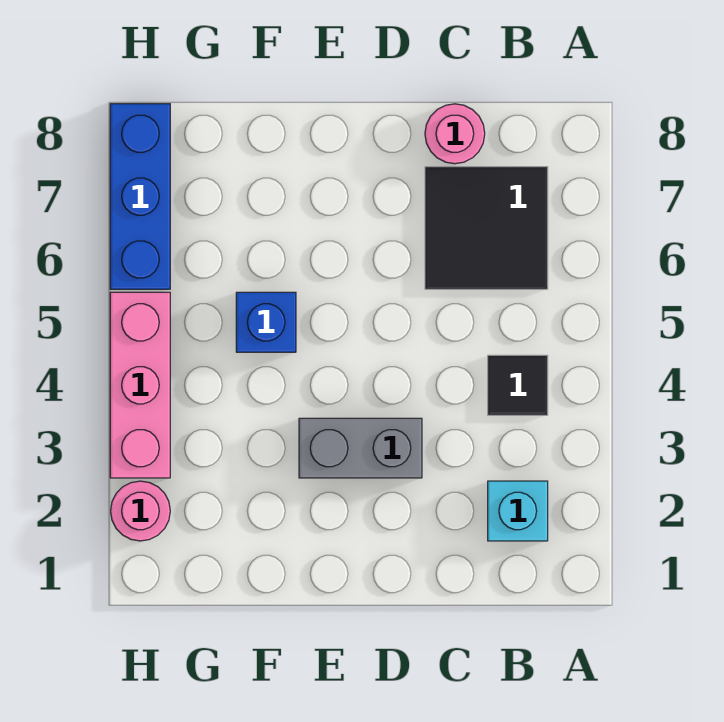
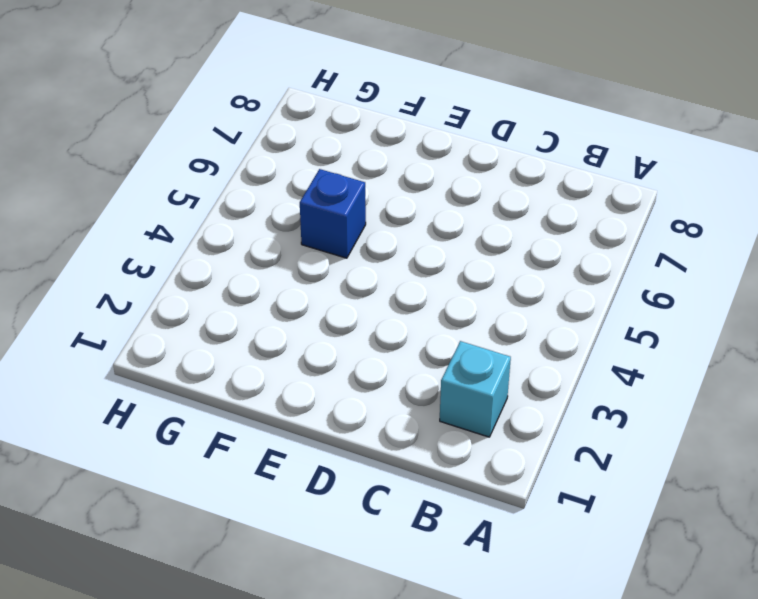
none -> black 1x1 tile [488,355,548,415]
none -> black 2x2 tile [425,167,548,289]

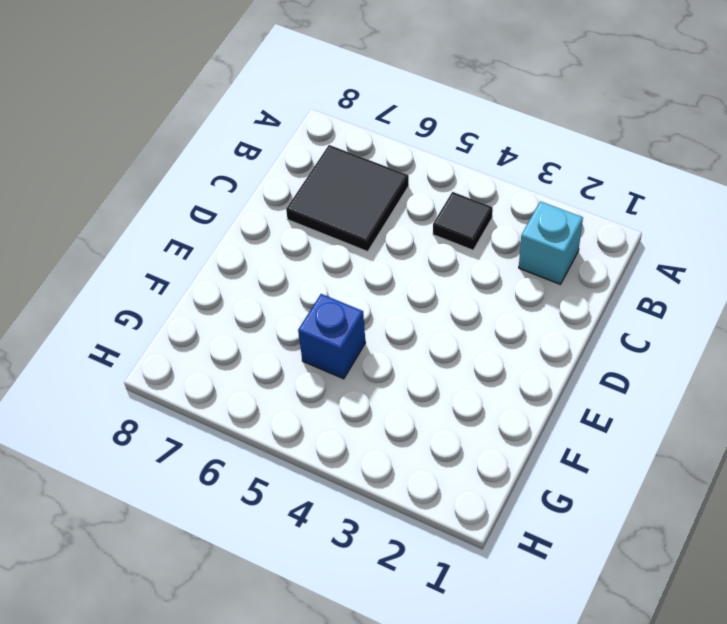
none -> pink 1x1 round brick [425,104,485,164]
none -> grey 1x2 brick [299,418,422,478]

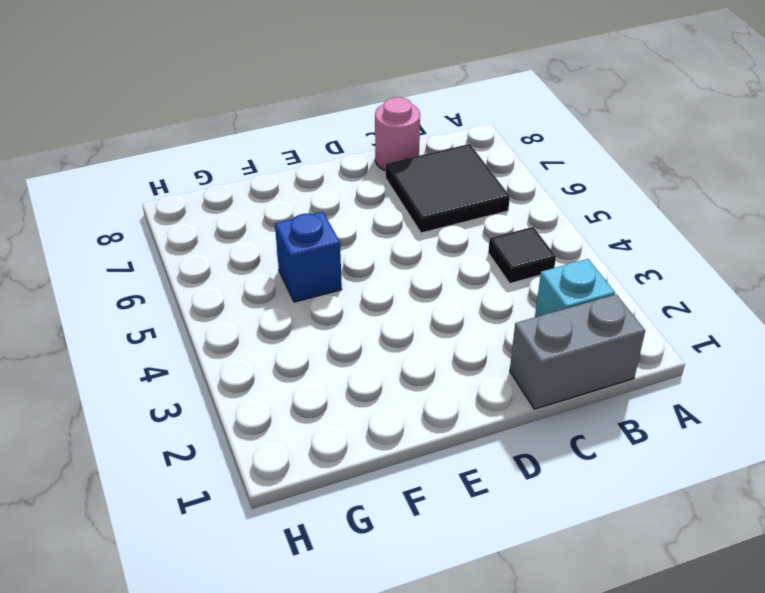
grey 1x2 brick [510,294,645,409] -> grey 1x2 brick moved to [299,418,422,478]
none -> pink 1x1 round brick [111,481,170,541]
none -> pink 1x3 brick [110,292,170,478]

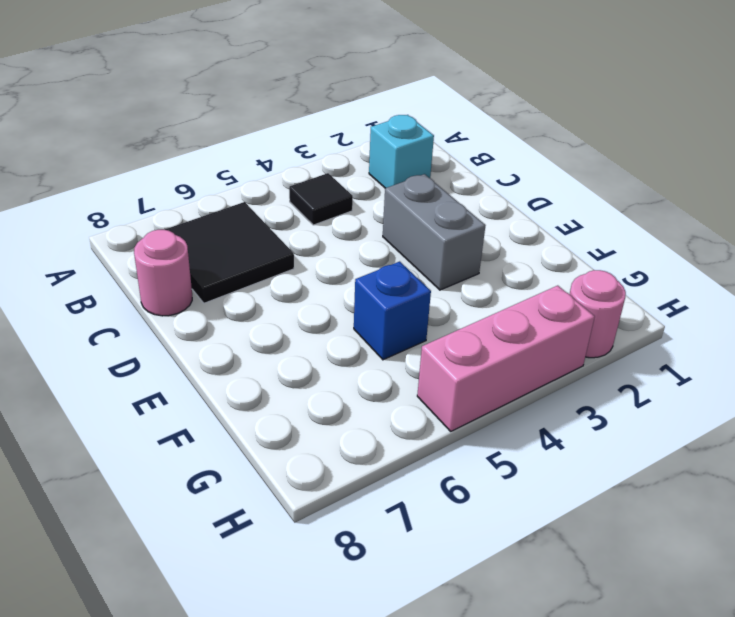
none -> blue 1x3 brick [110,104,170,289]

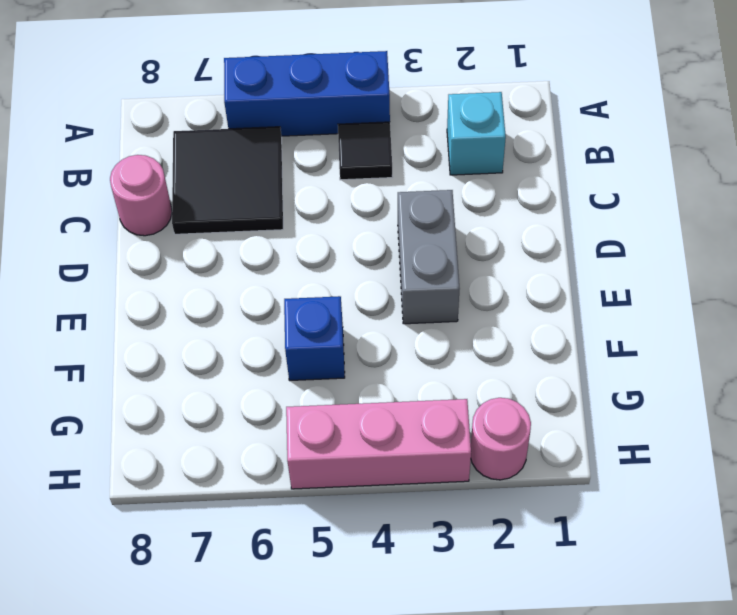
blue 1x3 brick [224,51,390,136] -> blue 1x3 brick moved to [110,104,170,289]

